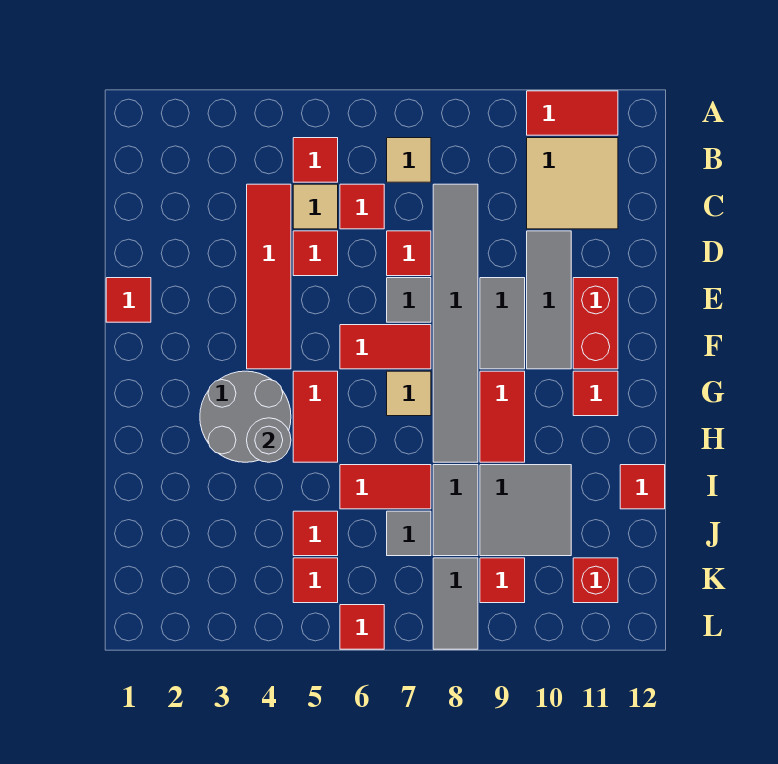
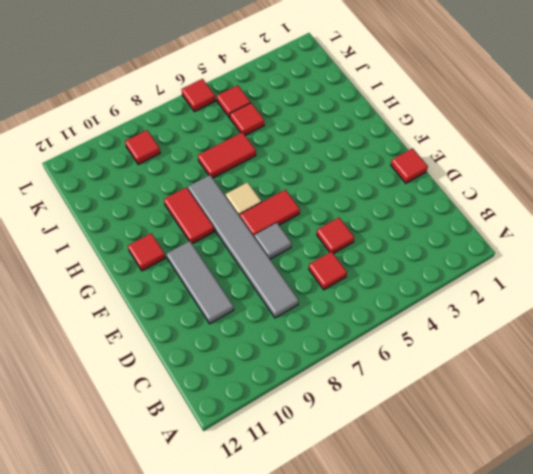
none -> red 1x2 tile [527,91,618,135]
none -> red 1x1 tile [293,138,338,182]
none -> tan 1x1 tile [387,138,431,182]
none -> tan 2x2 tile [527,138,618,229]

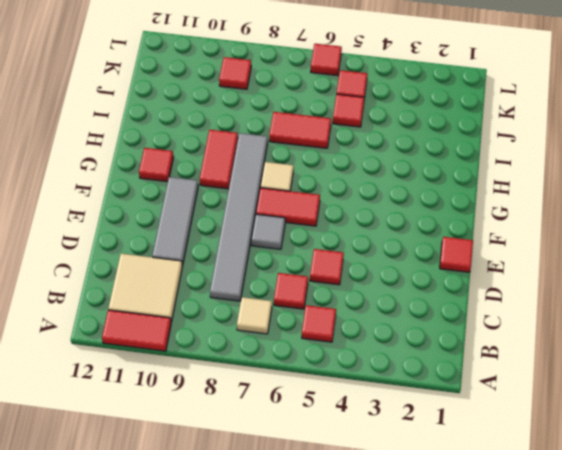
none -> red 1x4 tile [247,184,291,369]
none -> tan 1x1 tile [293,184,338,229]
none -> red 1x1 tile [387,231,431,276]
none -> grey 1x2 tile [480,278,525,369]

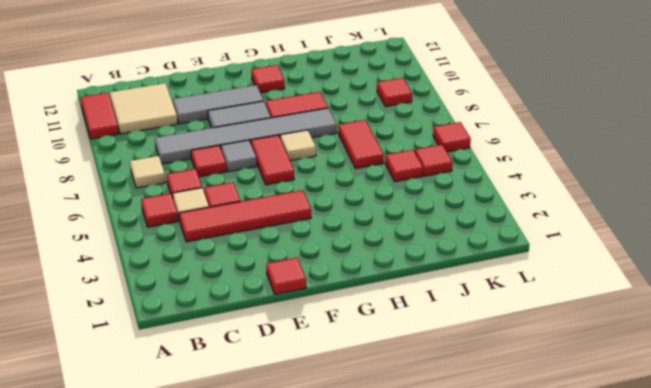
none -> red 1x2 brick [573,278,618,369]
none -> grey 2x2 round brick [200,371,291,462]
none -> red 1x2 tile [293,371,338,462]
none -> grey 1x2 tile [433,465,478,556]

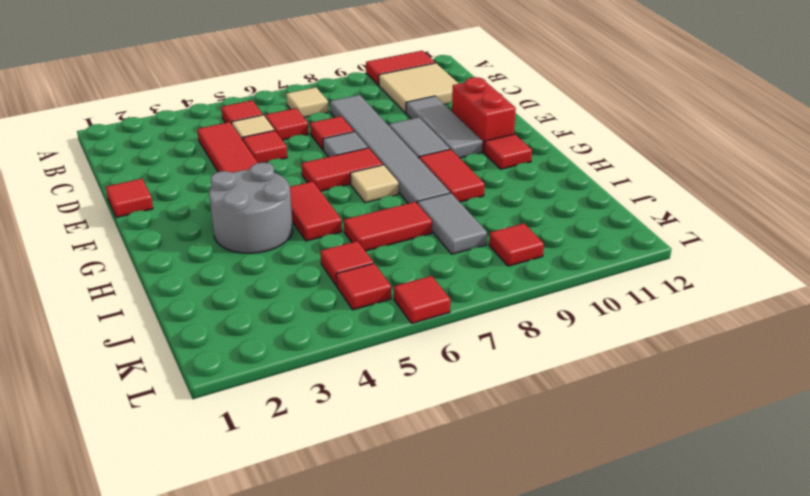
none -> grey 2x2 tile [480,465,571,556]
none -> red 1x1 tile [620,465,665,509]
none -> grey 1x1 tile [387,511,431,556]
none -> grey 1x2 tile [433,558,478,649]

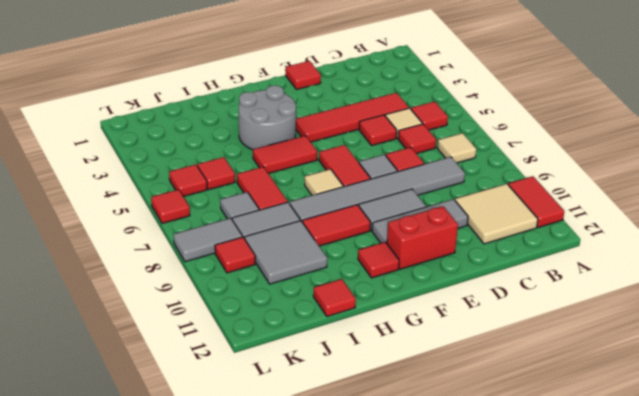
none -> red 1x1 brick [573,558,618,603]
none -> grey 1x1 round brick [247,418,291,462]

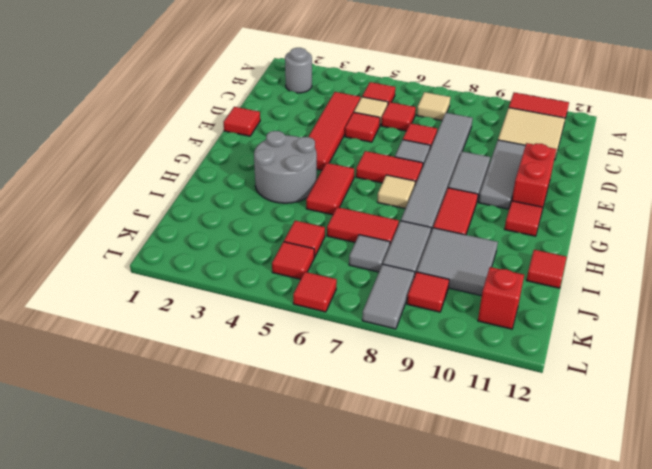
grey 1x1 round brick [285,48,312,93] -> grey 1x1 round brick moved to [247,418,291,462]

